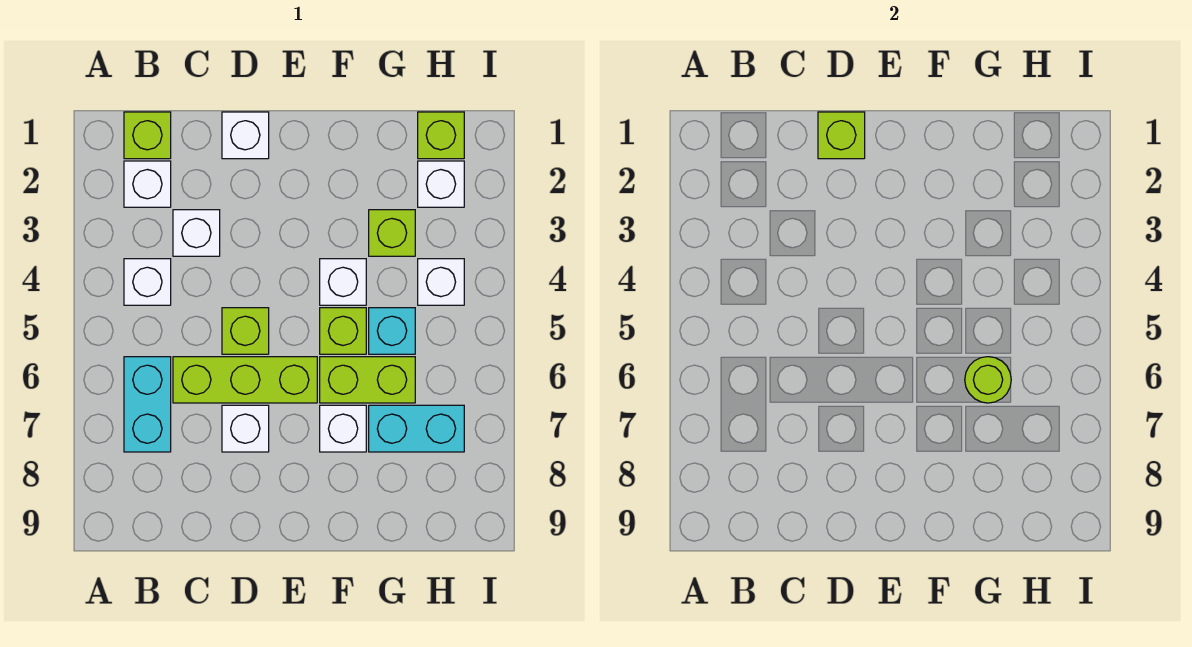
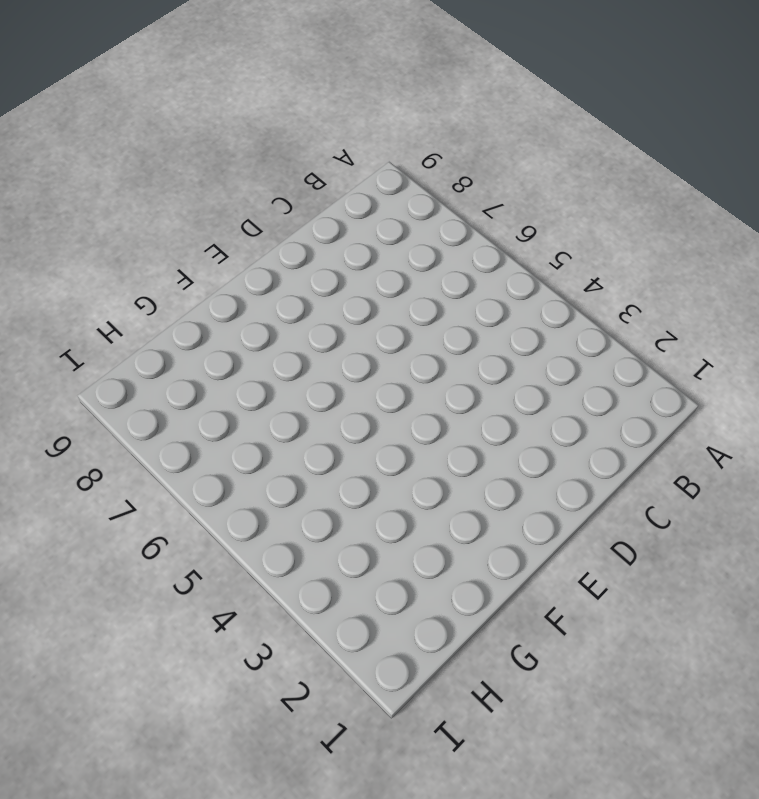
none -> lime 1x1 brick [124,112,171,159]
none -> white 1x1 brick [124,161,171,207]
none -> white 1x1 brick [124,259,171,305]

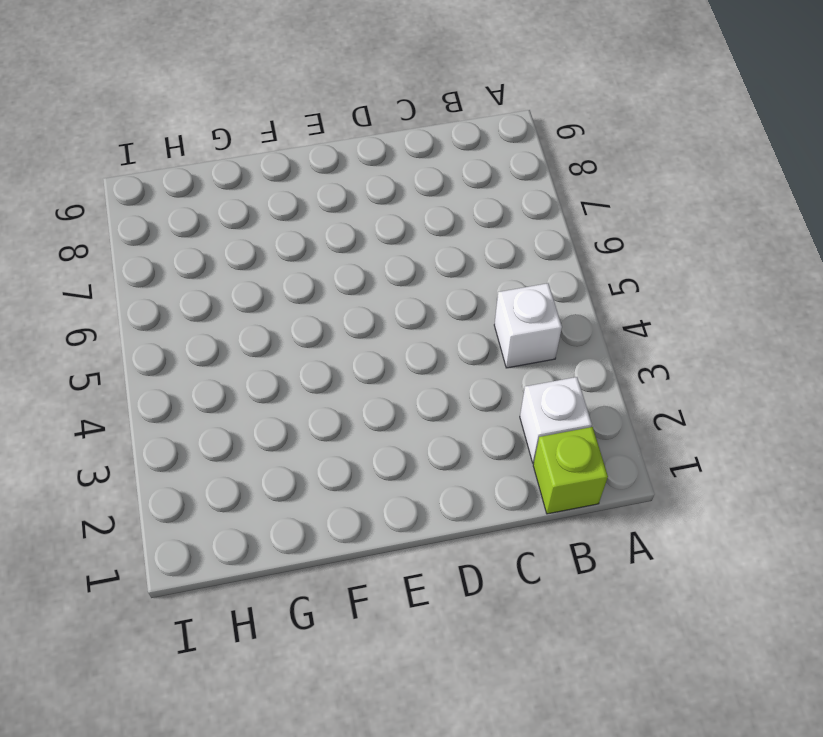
none -> cyan 1x2 brick [124,357,171,452]
none -> white 1x1 brick [173,210,220,256]
none -> lime 1x3 brick [173,357,317,403]

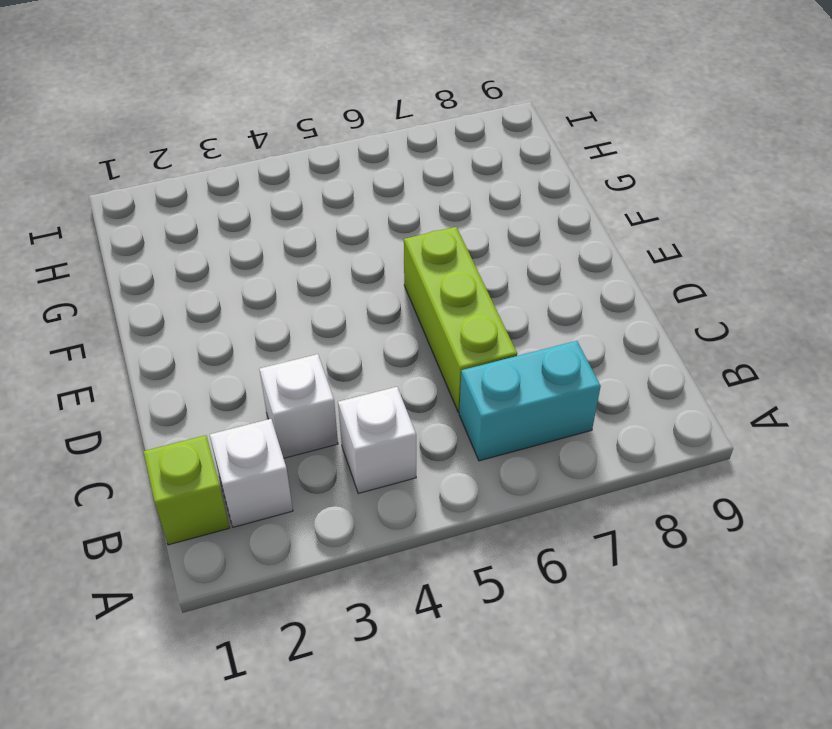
none -> white 1x1 brick [222,112,269,159]
none -> lime 1x1 brick [222,308,269,354]
none -> white 1x1 brick [222,405,269,452]

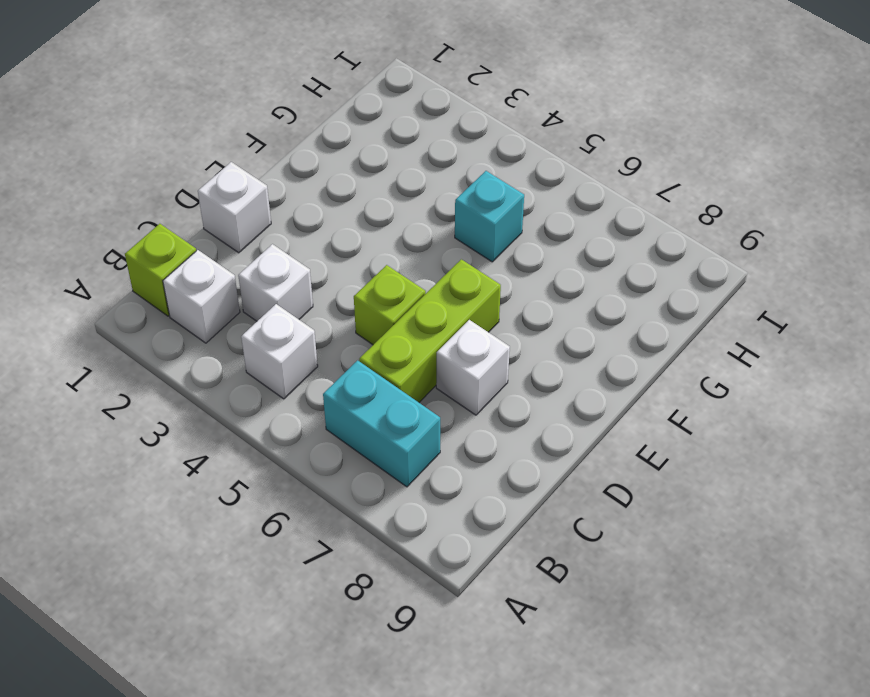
none -> white 1x1 brick [320,259,366,305]
none -> lime 1x1 brick [320,308,366,354]
none -> lime 1x2 brick [320,357,415,403]

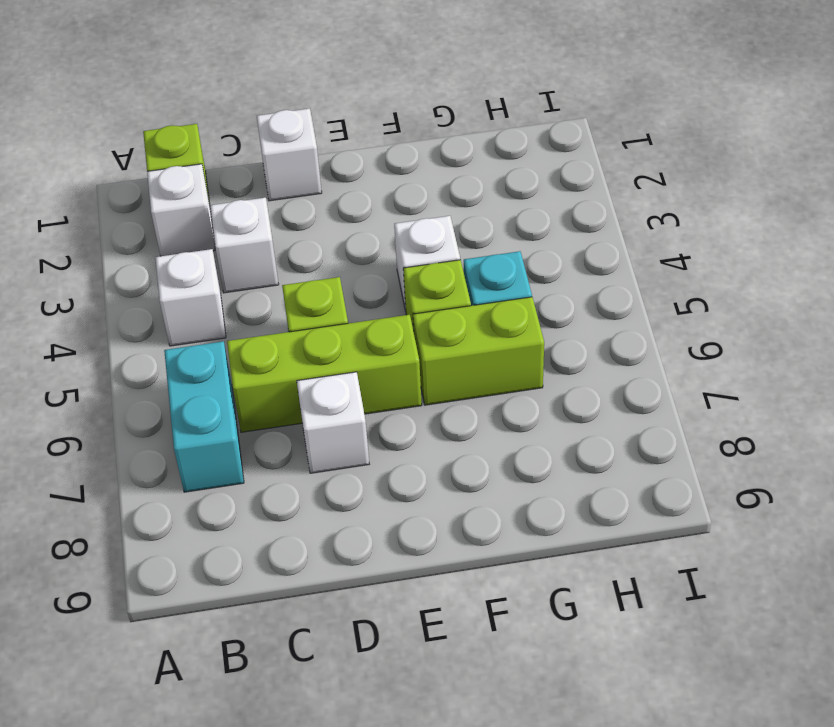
none -> white 1x1 brick [320,405,366,452]
none -> lime 1x1 brick [369,210,415,256]
none -> cyan 1x2 brick [369,405,464,452]

